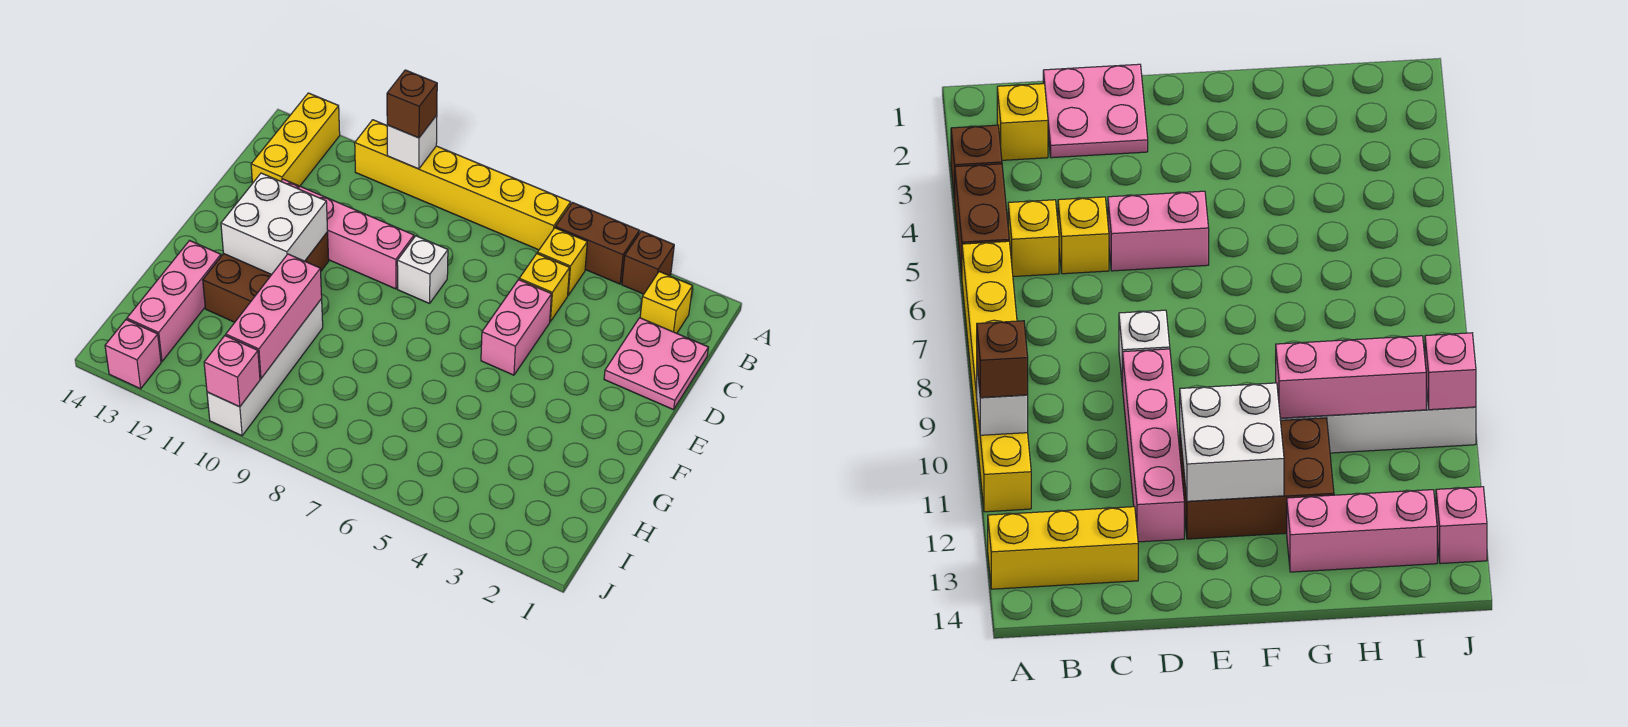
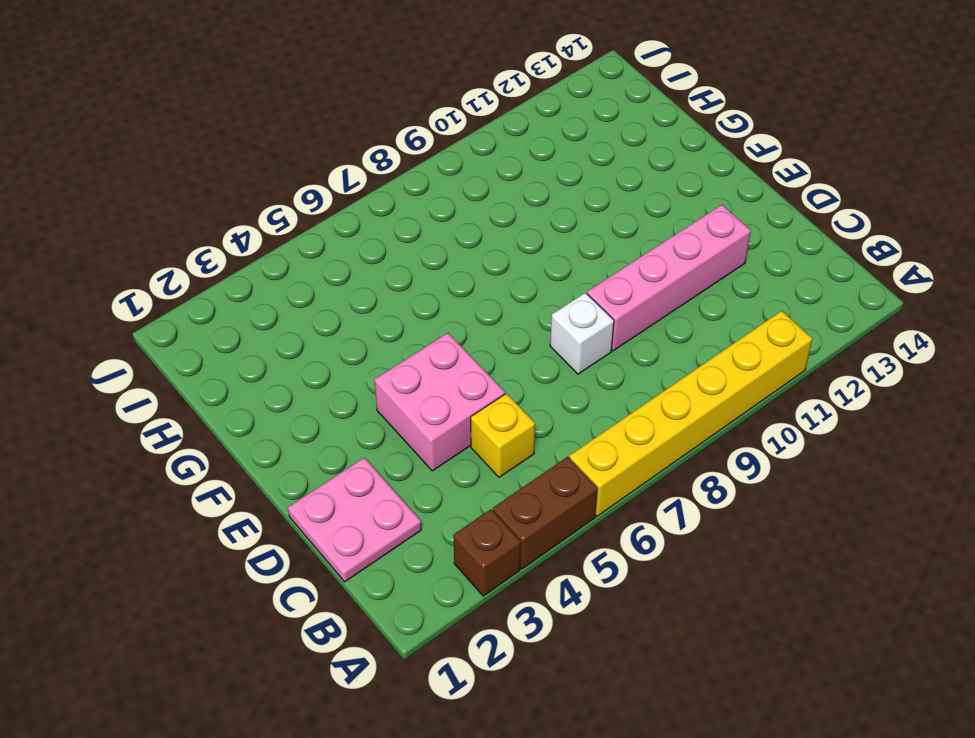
pink 2x2 brick [375,333,505,471] -> pink 1x2 brick [481,280,552,375]
none -> yellow 1x3 brick [251,93,340,186]
none -> yellow 1x1 brick [640,272,693,333]
none -> yellow 1x1 brick [537,228,587,295]

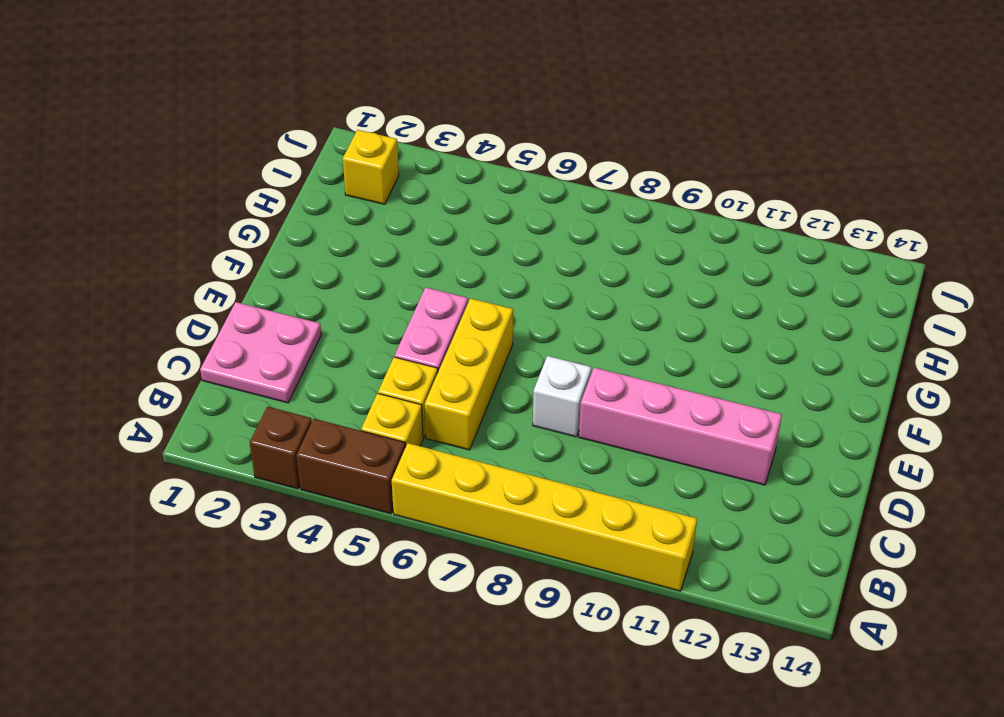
yellow 1x3 brick [425,298,513,450] -> yellow 1x3 brick moved to [251,93,340,186]
yellow 1x1 brick [343,130,399,204] -> yellow 1x1 brick moved to [640,272,693,333]
none -> brown 2x3 brick [203,232,329,322]
none -> white 1x4 brick [207,299,323,436]
none -> pink 1x3 brick [127,241,221,361]

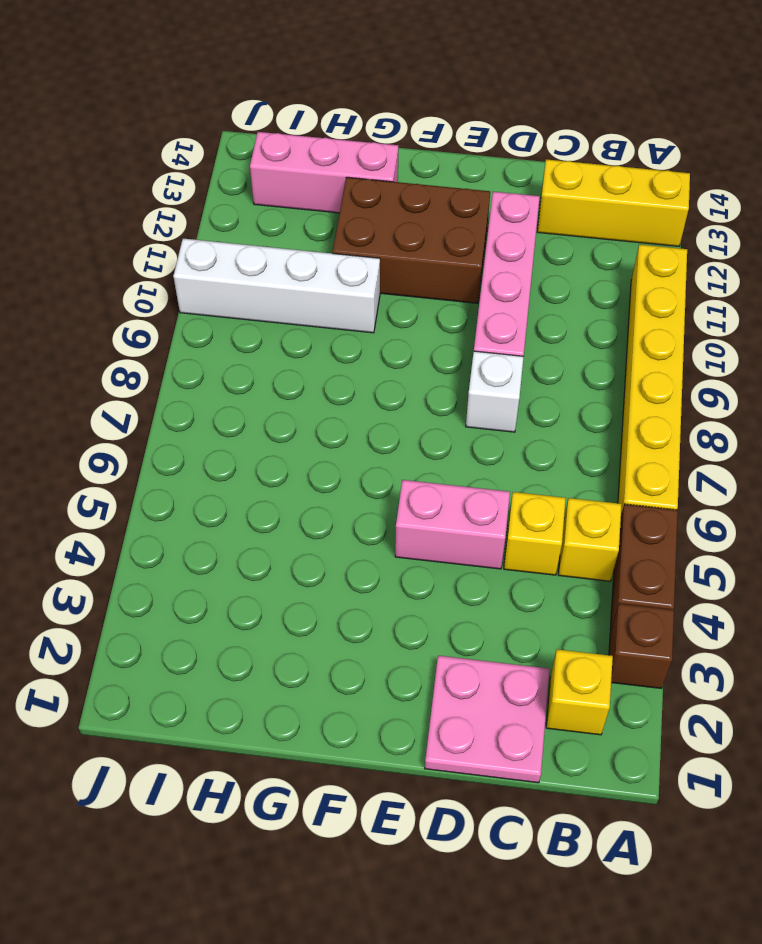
none -> pink 1x1 brick [105,320,161,389]
none -> white 1x1 brick [387,115,437,169]
none -> white 2x2 brick [221,173,328,275]

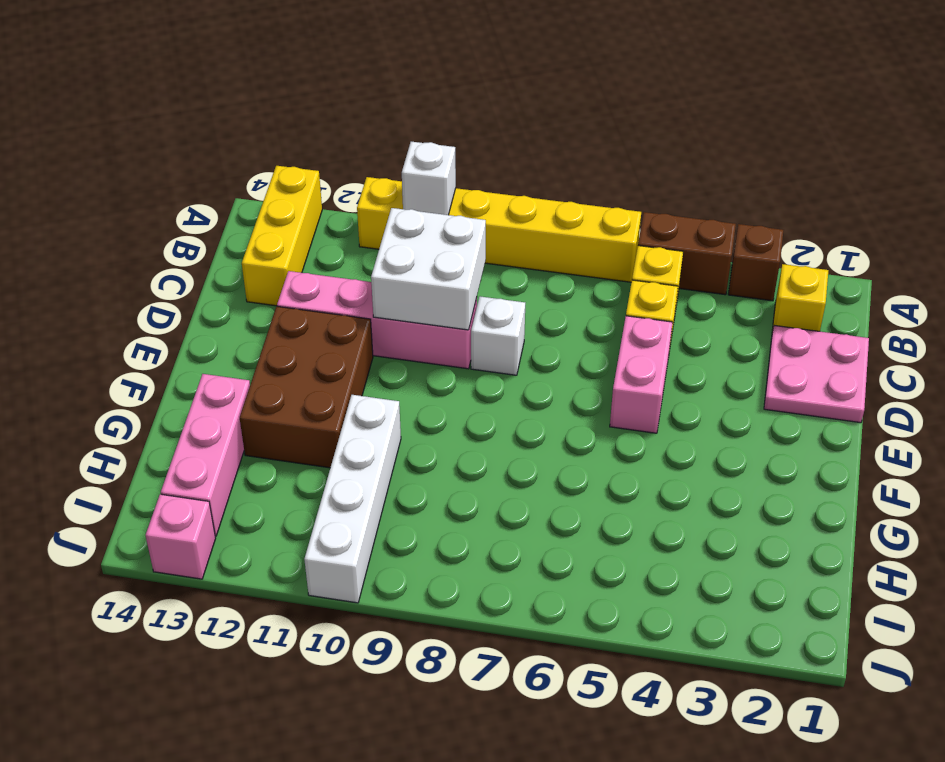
white 2x2 brick [371,208,486,330] -> white 2x2 brick moved to [221,173,328,275]
none -> pink 1x3 brick [226,254,322,379]
none -> pink 1x1 brick [204,336,260,407]
none -> brown 1x1 brick [387,70,437,138]

